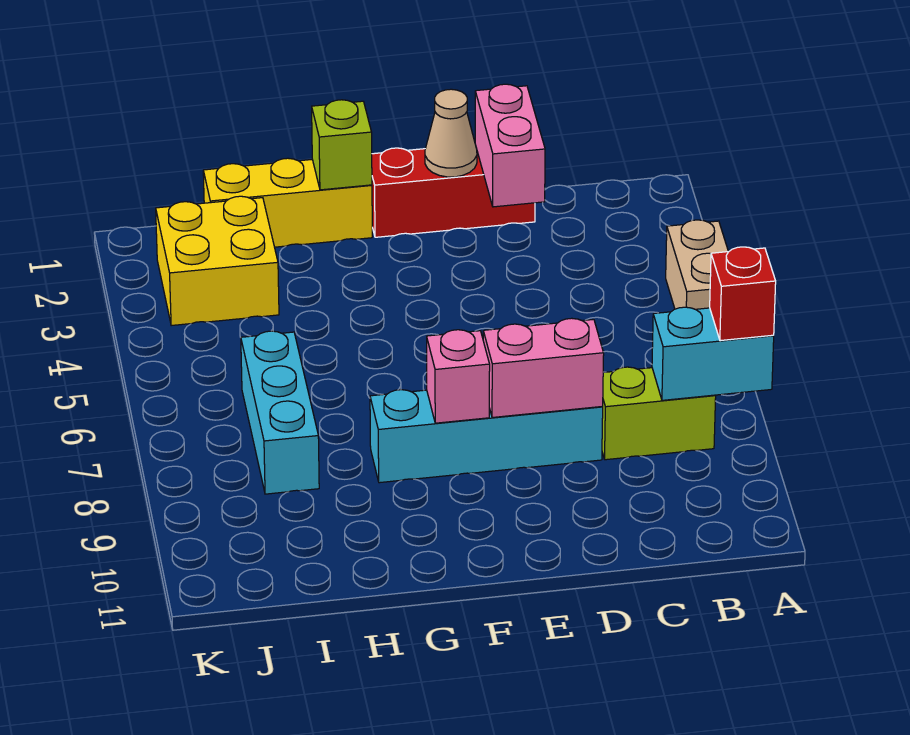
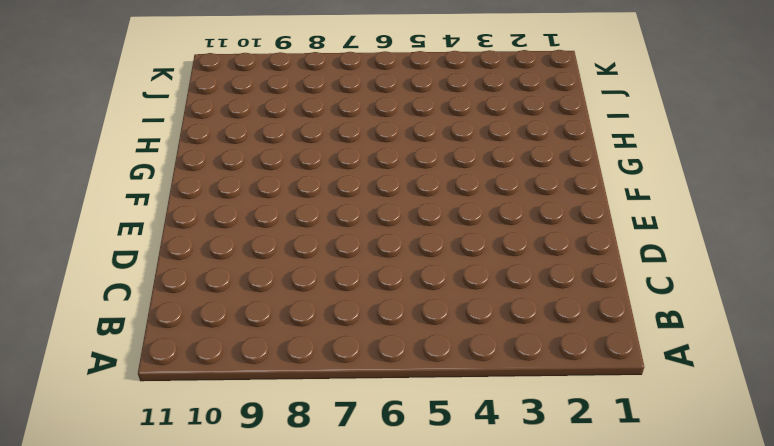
none -> tan 1x2 brick [666,220,728,309]
none -> lime 1x2 brick [602,367,716,460]
none -> red 1x3 brick [372,148,535,237]

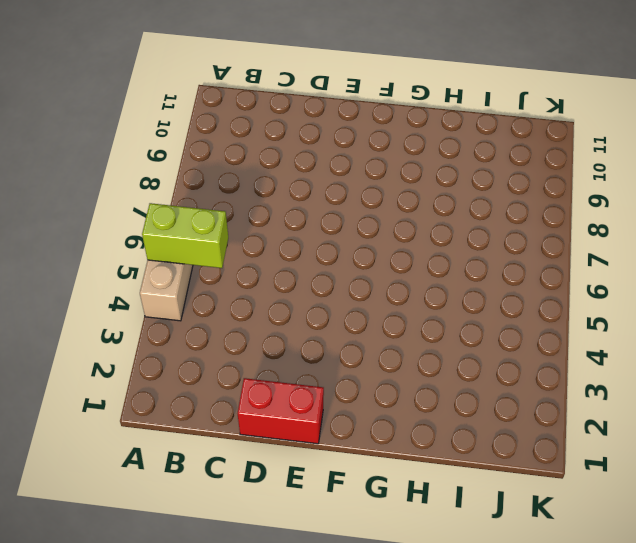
lime 1x2 brick [142,203,228,268] -> lime 1x2 brick moved to [602,367,716,460]
red 1x2 brick [238,378,324,444] -> red 1x3 brick [372,148,535,237]
none -> cyan 1x4 brick [370,390,603,483]
none -> yellow 1x3 brick [203,158,372,247]
none -> yellow 2x2 brick [156,196,279,326]

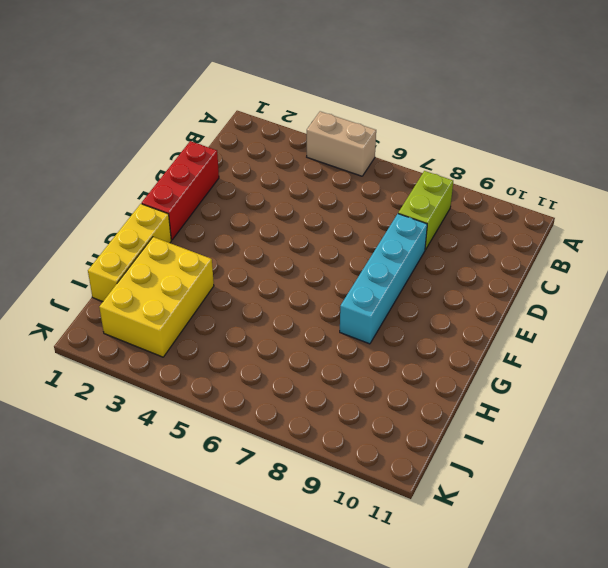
yellow 2x3 brick [99,237,214,357] -> yellow 2x2 brick [156,196,279,326]
none -> cyan 1x3 brick [241,331,319,494]
none -> cyan 1x2 brick [652,307,774,400]
none -> pink 1x2 brick [475,84,545,207]

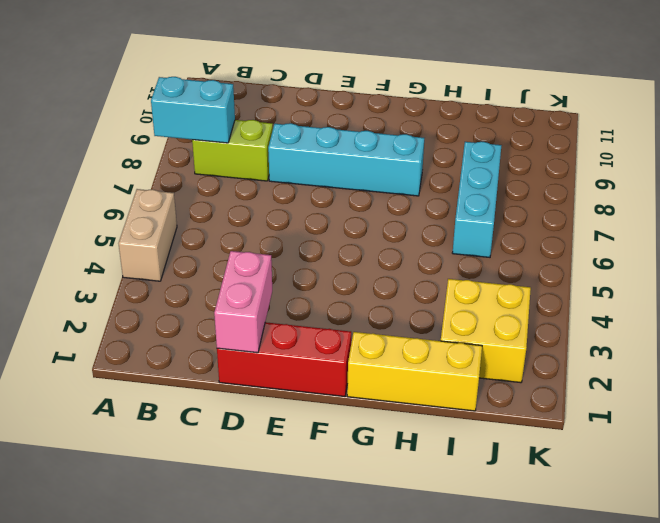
none -> pink 1x2 brick [483,318,604,418]
none -> tan 1x1 cone [425,89,477,177]
none -> pink 1x1 brick [427,330,490,423]

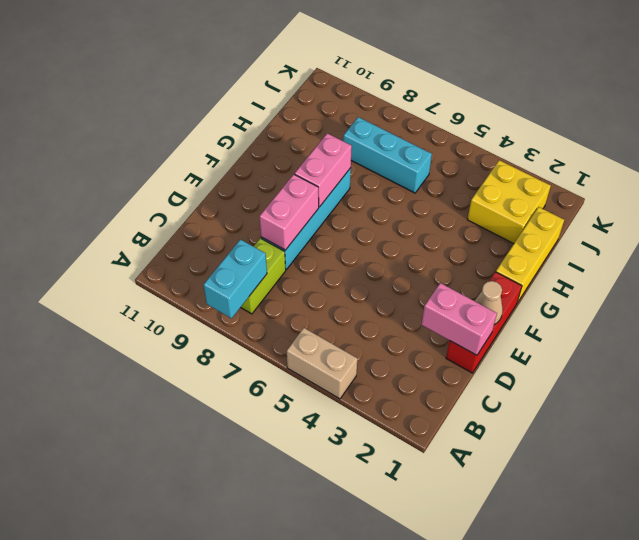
pink 1x2 brick [295,133,352,207] -> pink 1x1 brick [427,330,490,423]
none -> lime 1x1 brick [312,100,372,190]
none -> red 1x1 brick [710,247,776,341]

